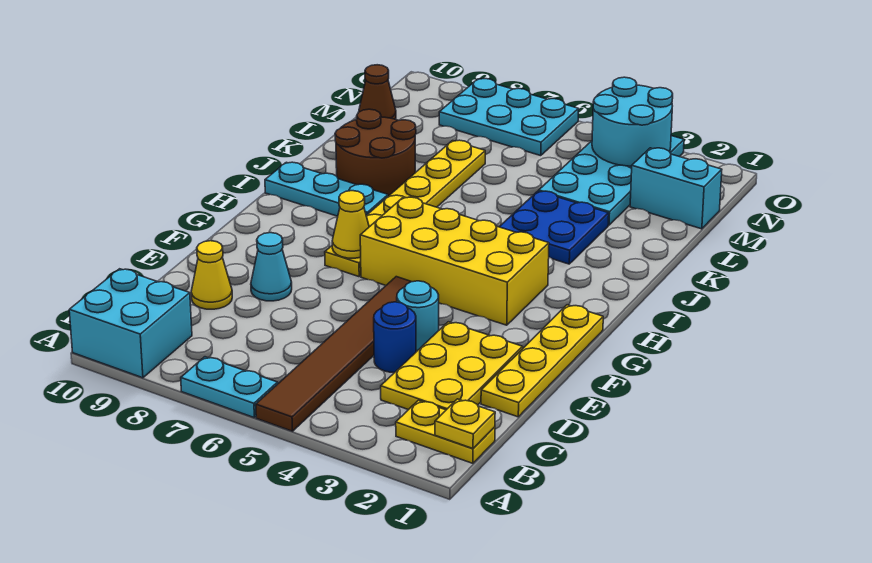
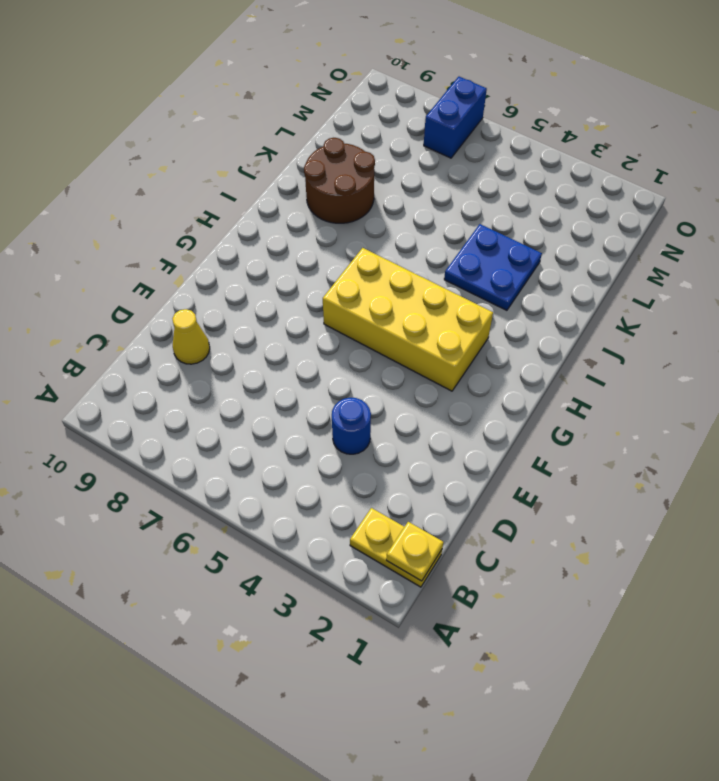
blue 1x2 brick [424,77,487,158] -> cyan 2x3 plate [439,79,579,156]
none -> brown 1x6 tile [256,277,411,431]
none -> cyan 1x2 plate [181,357,278,418]
none -> cyan 2x2 brick [69,269,192,378]

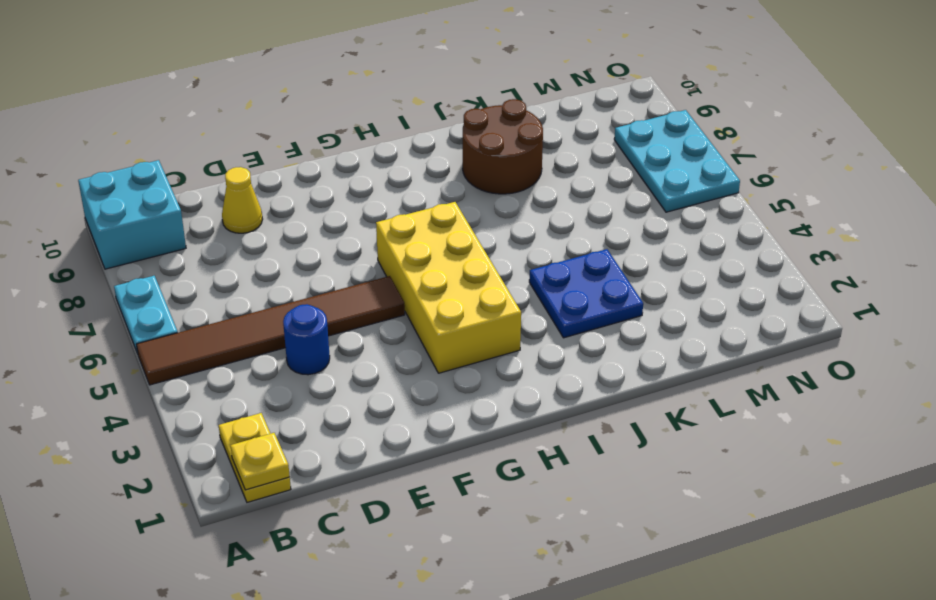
none -> yellow 2x3 plate [381,322,523,410]
none -> yellow 1x4 plate [481,305,603,417]
none -> cyan 1x1 round brick [397,281,439,351]

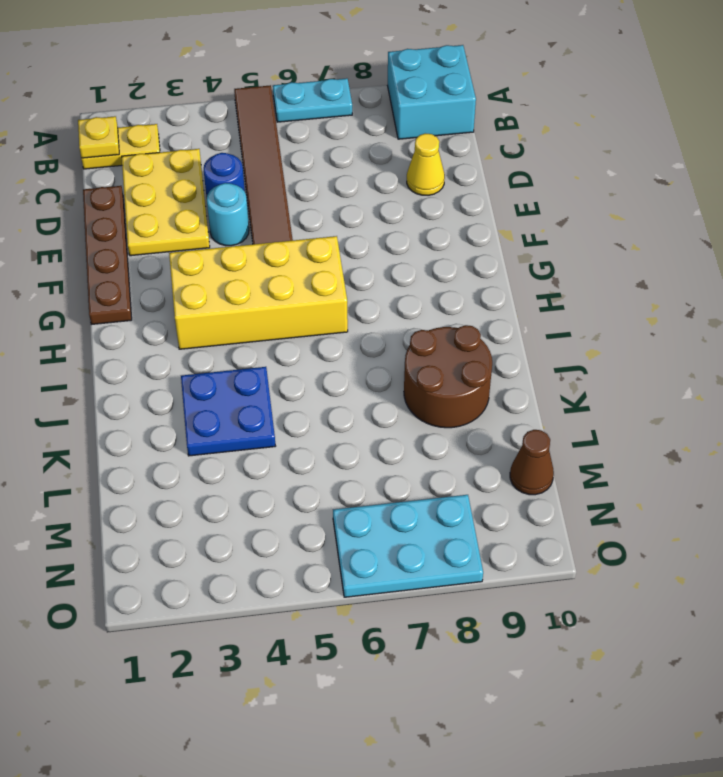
brown 1x4 plate [83,186,132,325] -> yellow 1x4 plate [481,305,603,417]
none -> cyan 1x1 cone [251,232,292,301]
none -> yellow 1x6 plate [325,140,485,277]
none -> cyan 1x3 plate [265,162,388,216]

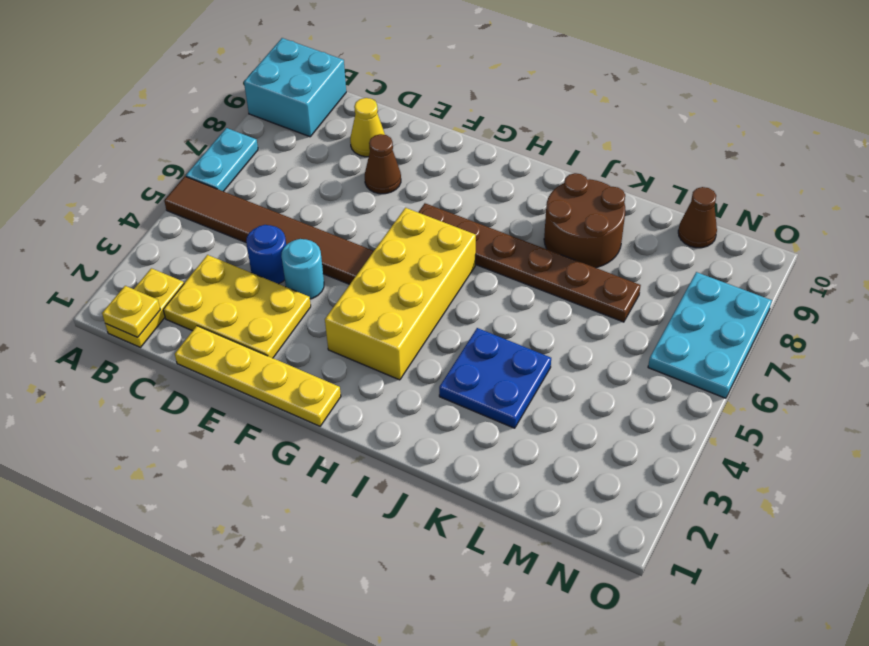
brown 1x1 cone [365,134,401,194] -> cyan 1x1 cone [251,232,292,301]
brown 1x6 plate [418,203,641,322] -> yellow 1x6 plate [325,140,485,277]
none -> cyan 1x3 plate [265,162,388,216]
none -> cyan 2x4 plate [539,136,684,225]
none -> cyan 1x2 brick [630,148,722,229]

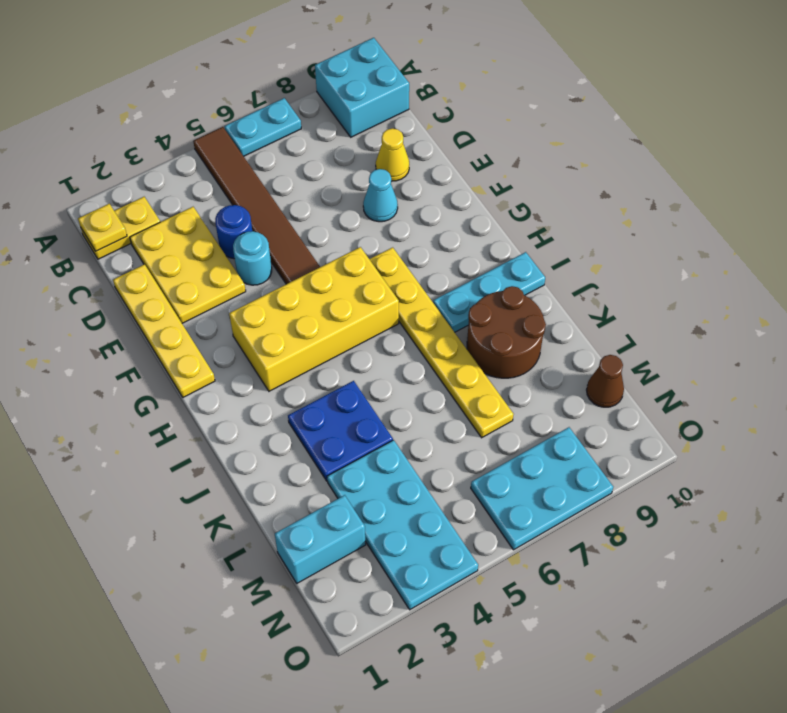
none -> yellow 1x1 cone [332,191,369,258]
none -> cyan 2x2 round brick [592,77,673,166]

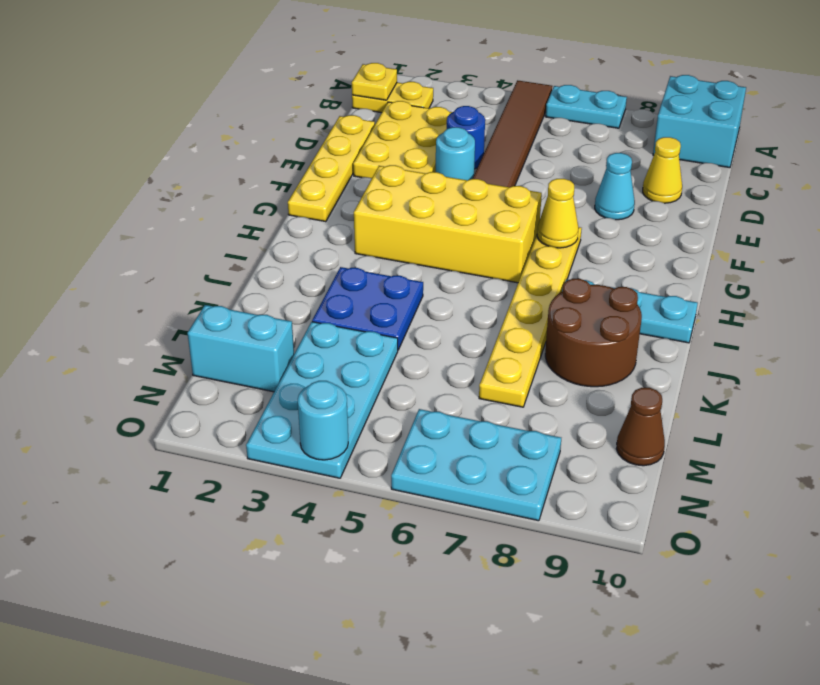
cyan 1x1 round brick [298,381,348,460] -> cyan 2x2 round brick [592,77,673,166]

